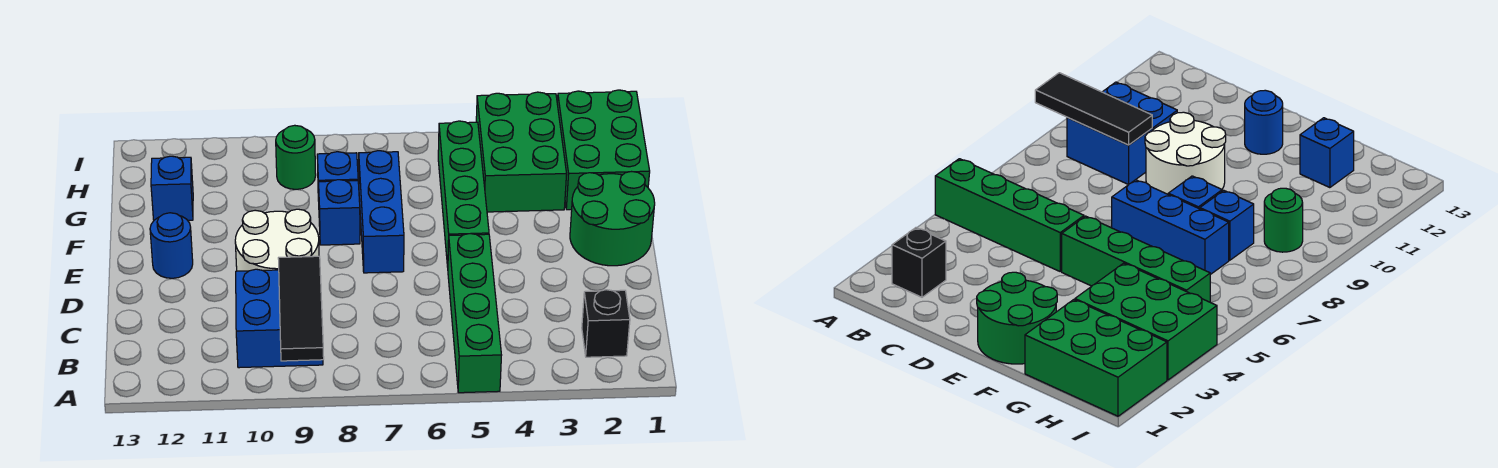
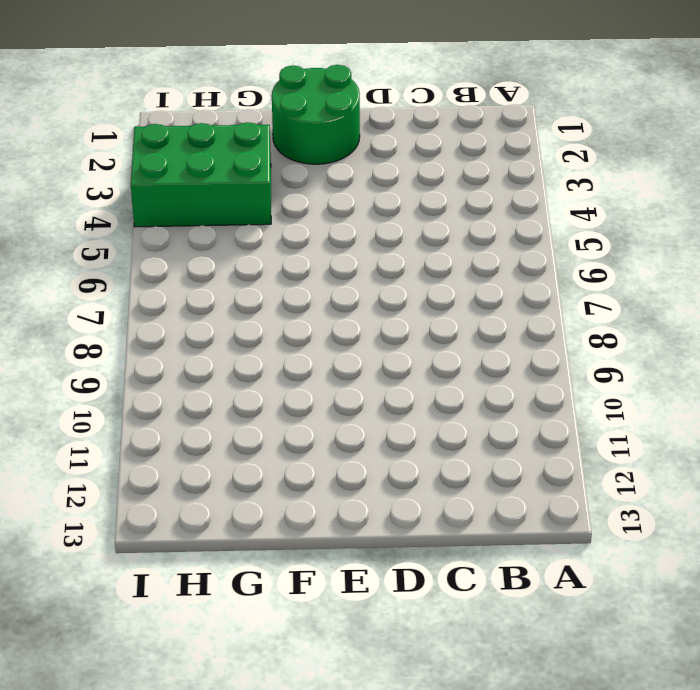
none -> green 1x4 brick [448,234,502,393]
none -> black 1x1 brick [582,290,630,357]
none -> blue 2x2 brick [236,269,323,368]

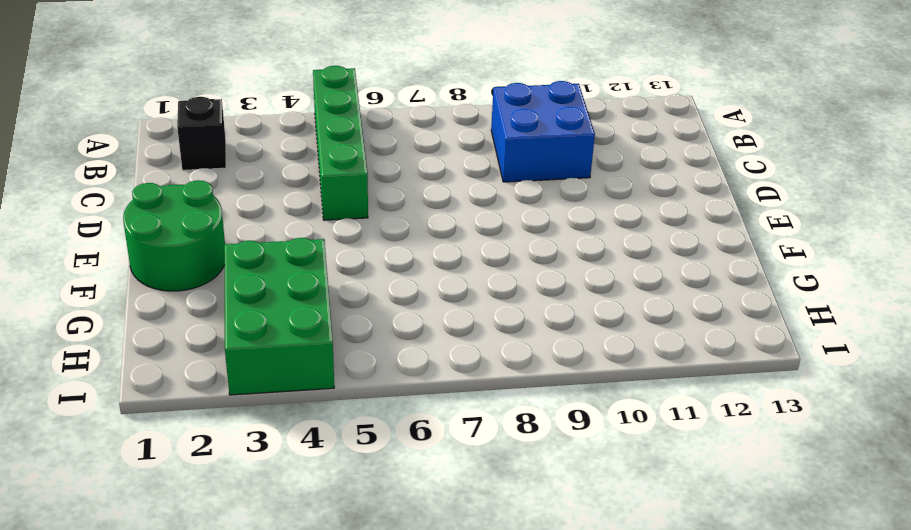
none -> white 2x2 round brick [235,209,319,271]
none -> green 1x4 brick [438,121,489,267]
none -> blue 1x3 brick [359,151,404,273]

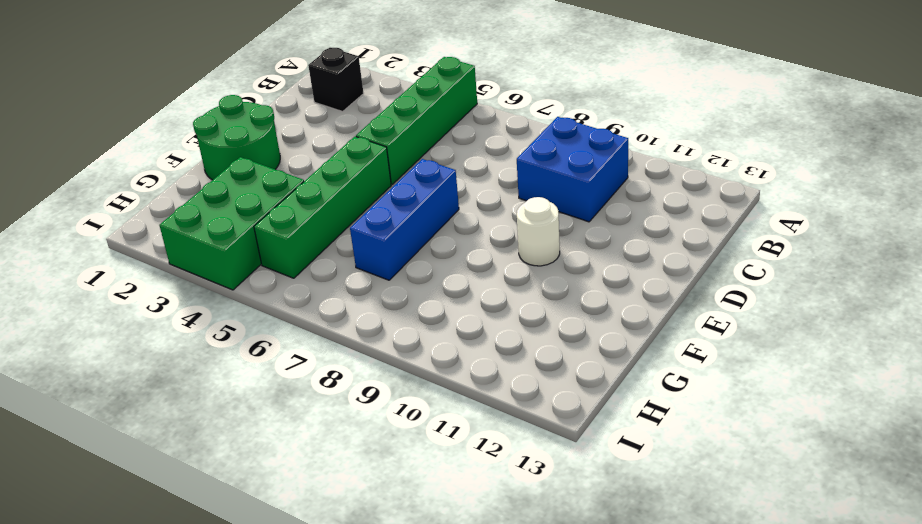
white 1x1 round brick [517,197,560,266] -> white 2x2 round brick [235,209,319,271]
none -> blue 1x1 round brick [150,213,193,278]
none -> blue 1x1 brick [319,180,360,245]
none -> green 2x3 brick [557,90,650,210]

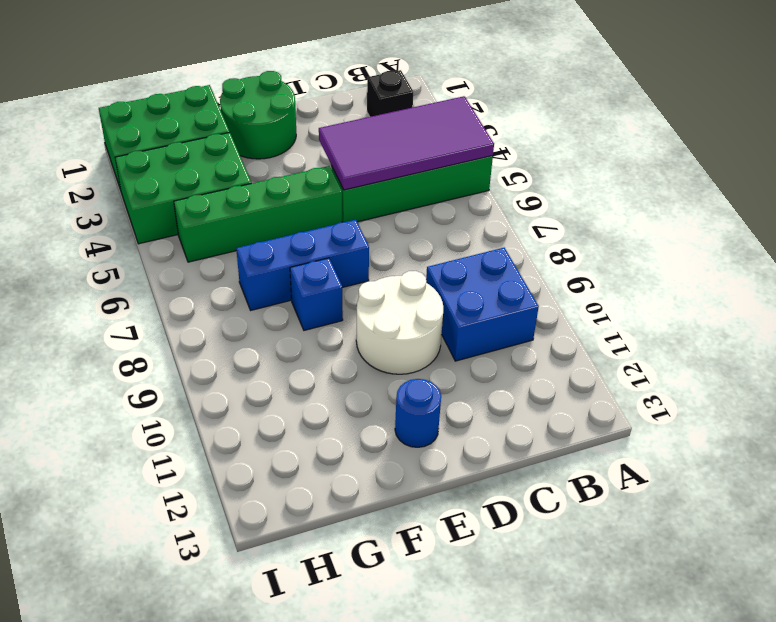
purple 2x4 tile [319,96,494,190] -> none
none -> blue 1x1 brick [317,152,358,201]
none -> blue 1x1 brick [151,156,193,220]
none -> green 1x1 round brick [276,125,316,189]

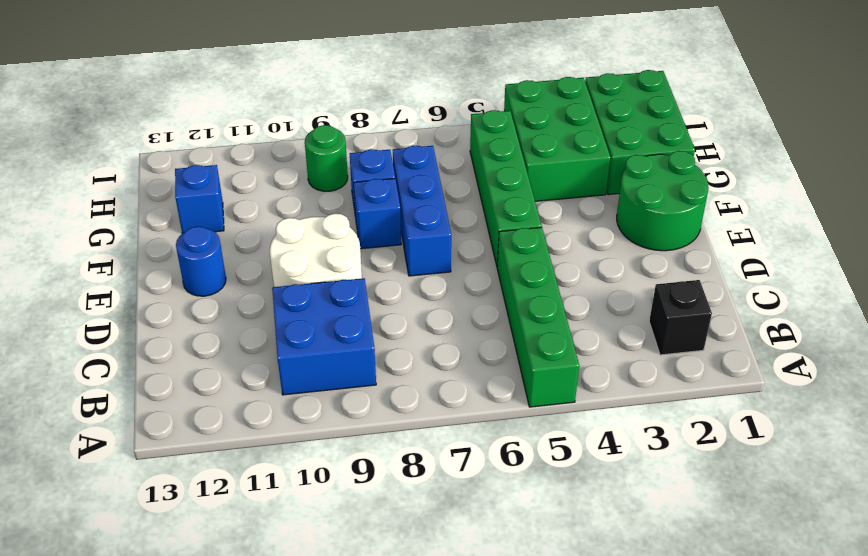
none -> black 1x3 tile [278,256,324,361]

